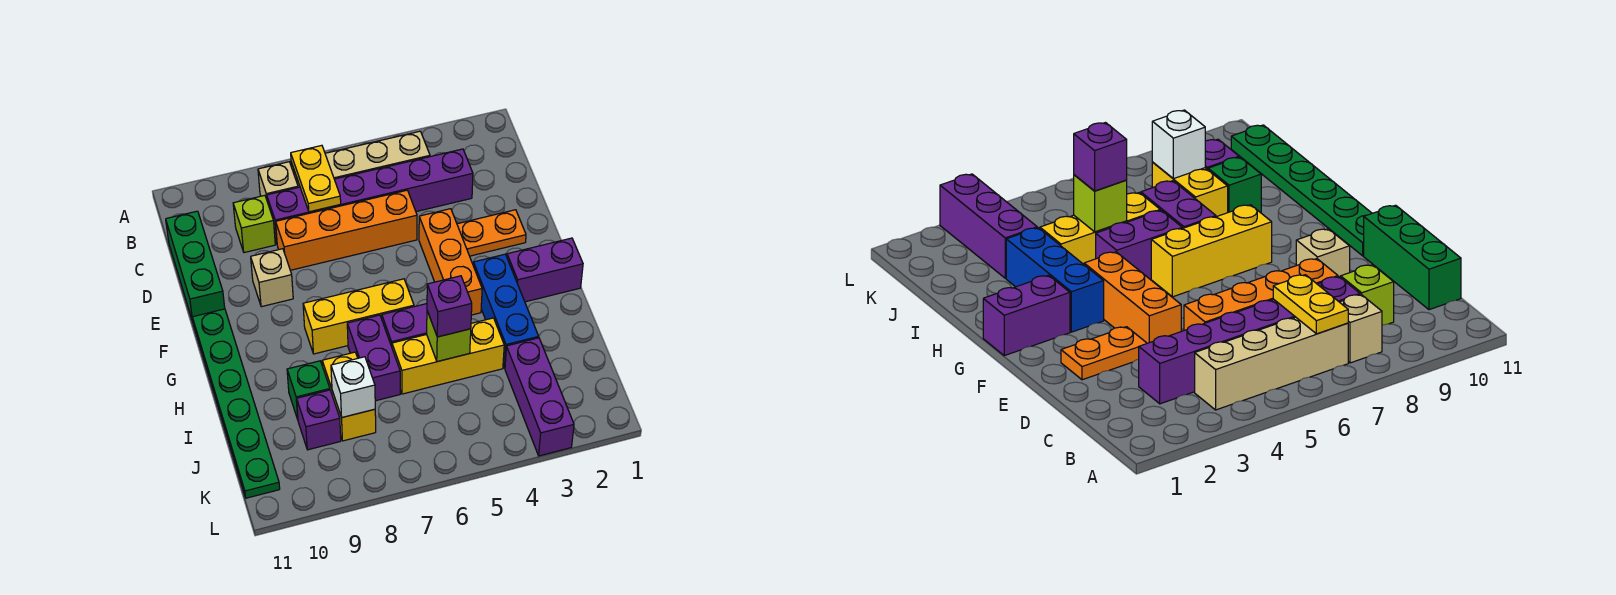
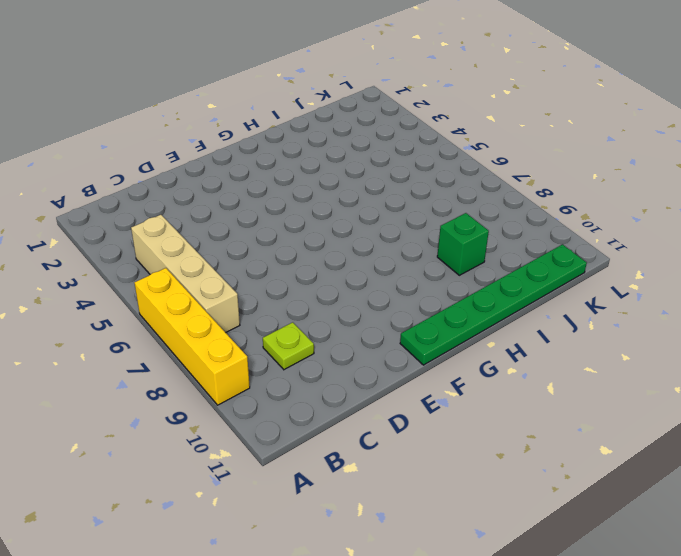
yellow 1x4 brick [134,268,250,405] -> none
lime 1x1 plate [263,322,314,370] -> lime 1x1 brick [233,195,275,253]
none -> tan 1x1 brick [258,162,298,199]
none -> purple 1x6 brick [267,149,473,243]
none -> green 1x3 brick [166,211,225,321]

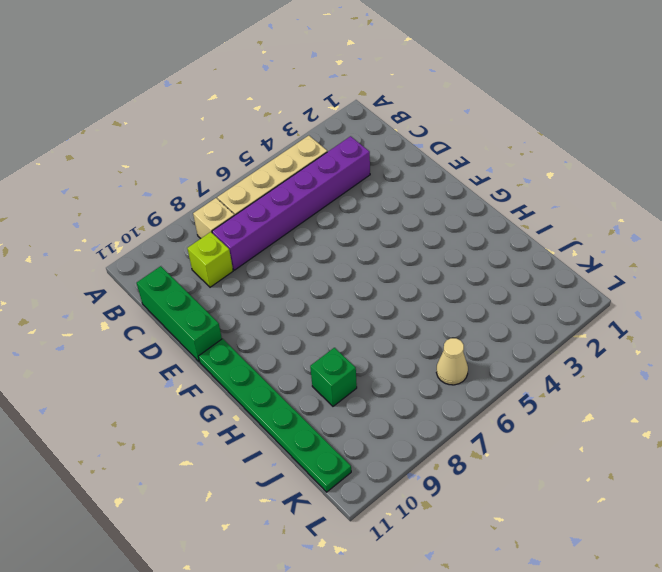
tan 1x1 cone [436,338,468,385] -> none
none -> orange 1x4 brick [276,190,417,270]
none -> orange 1x2 plate [457,210,526,256]
none -> orange 1x3 brick [419,209,482,315]

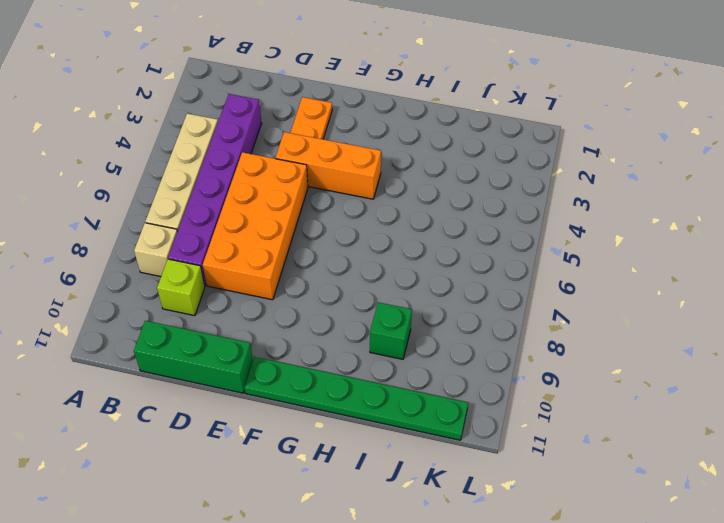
orange 2x4 brick [203,152,308,300] -> orange 1x4 brick [276,190,417,270]
none -> tan 1x1 brick [251,249,293,307]
none -> purple 1x2 brick [507,238,583,302]
none -> blue 1x3 brick [473,254,539,368]

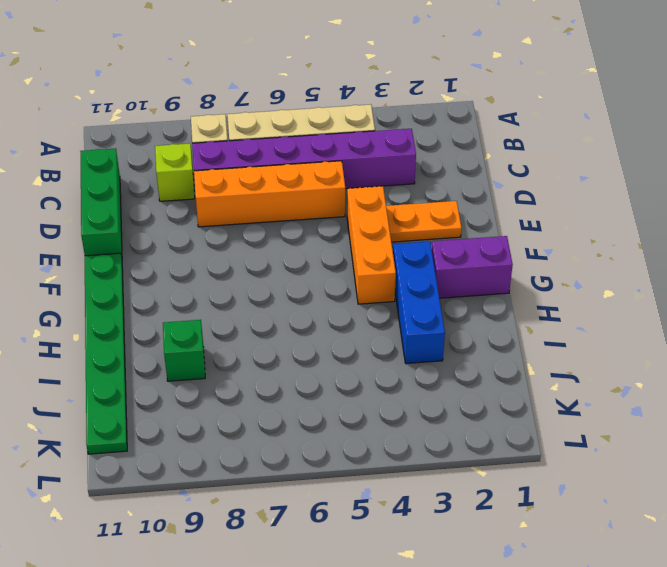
none -> tan 1x1 brick [251,249,293,307]
none -> yellow 1x3 brick [303,279,414,354]
none -> purple 1x2 brick [382,304,427,346]

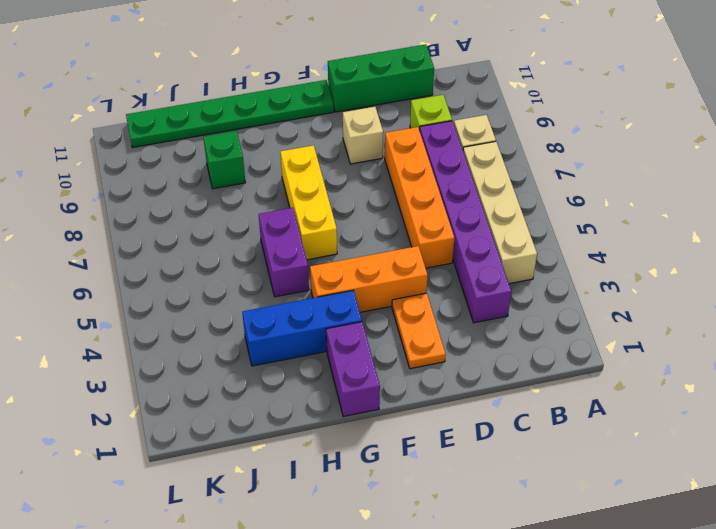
none -> purple 1x2 brick [347,315,400,401]
none -> yellow 1x3 brick [392,318,504,394]
none -> yellow 1x2 brick [322,352,376,441]

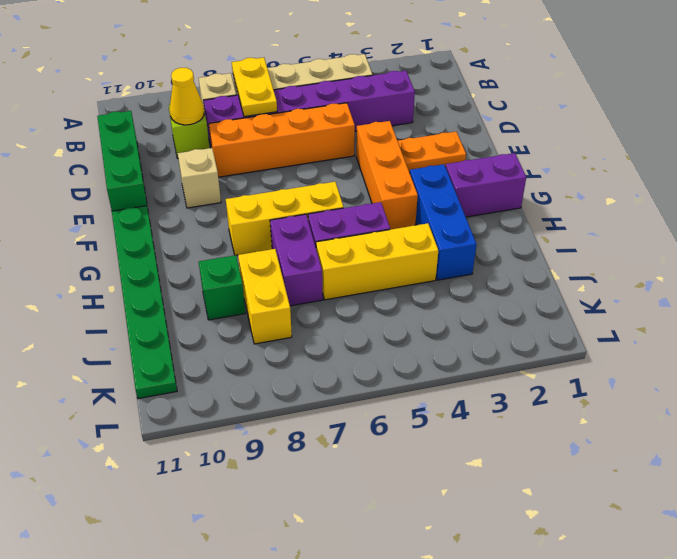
yellow 1x1 cone [170,68,204,125] -> none
none -> purple 1x3 brick [505,338,574,456]
none -> purple 1x1 brick [297,390,341,450]
none -> lime 1x1 brick [427,311,471,362]

